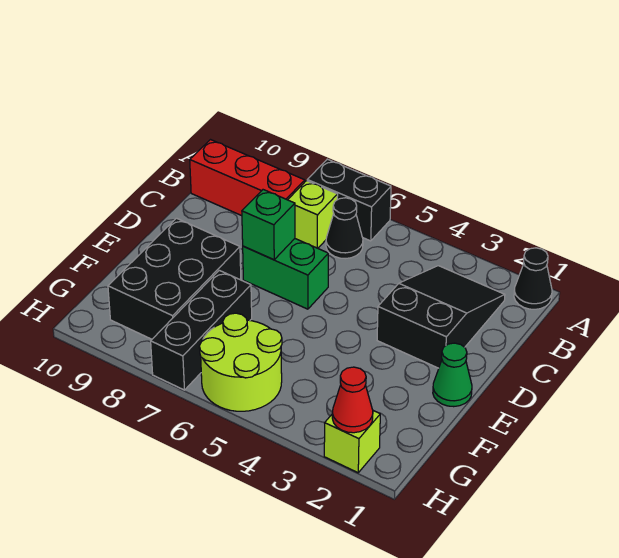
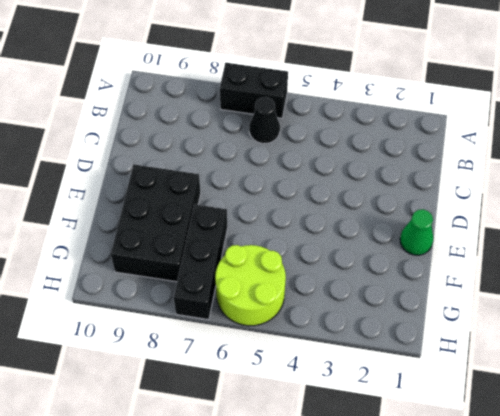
none -> black 1x1 cone [514,248,552,309]
none -> black 2x3 slope [377,266,505,368]
none -> lime 1x1 brick [288,181,338,248]

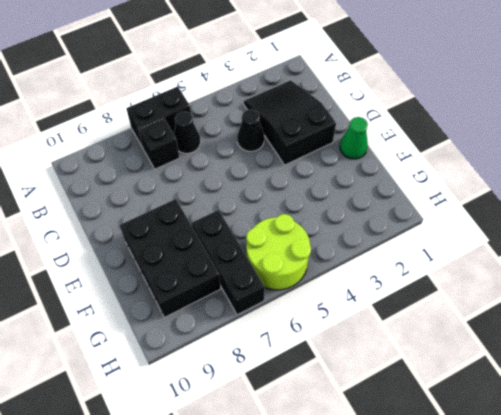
black 1x1 brick [139,119,180,169] -> lime 1x1 brick [288,181,338,248]
black 1x1 cone [237,109,264,151] -> black 1x1 cone moved to [514,248,552,309]
none -> red 1x3 brick [190,140,305,216]
none -> green 1x2 brick [243,239,328,309]
none -> lime 1x1 brick [324,411,380,473]

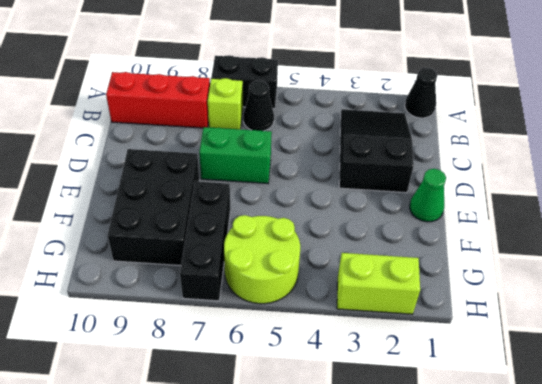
lime 1x2 brick [337,253,420,314] -> lime 1x1 brick [324,411,380,473]
none -> green 1x1 brick [242,190,295,260]
none -> red 1x1 cone [332,367,373,433]

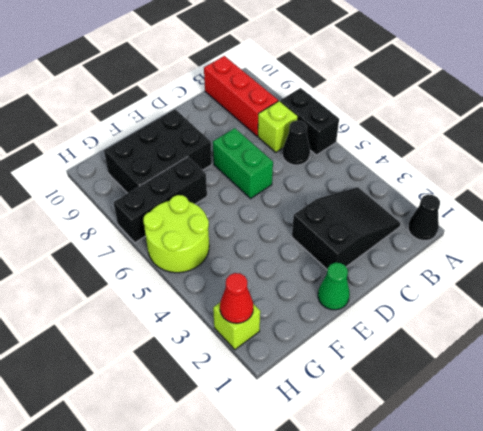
none -> green 1x1 brick [242,190,295,260]

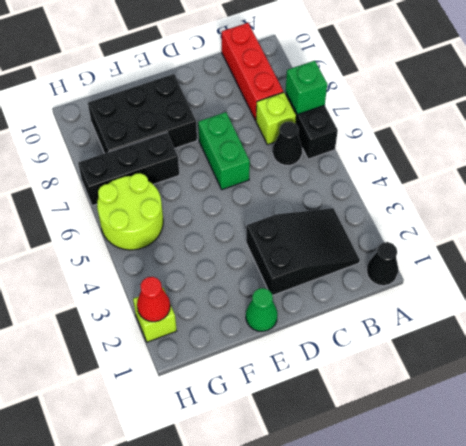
green 1x1 brick [285,61,327,115] -> green 1x1 brick moved to [242,190,295,260]

